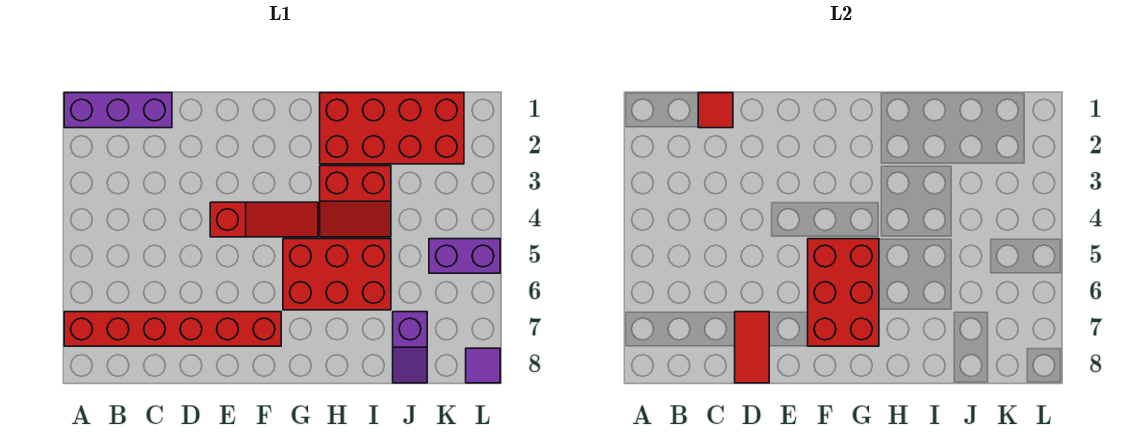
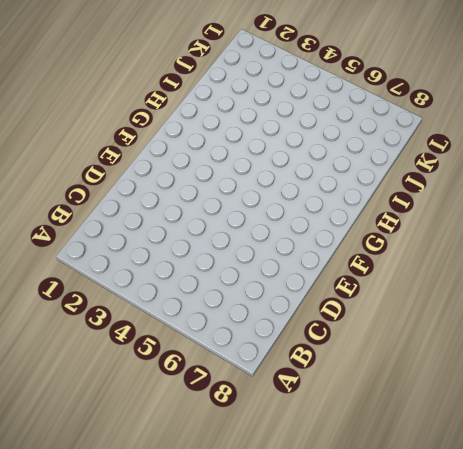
none -> purple 1x3 brick [64,93,172,128]
none -> red 1x6 brick [64,312,281,346]
none -> red 1x3 slope [210,202,318,237]

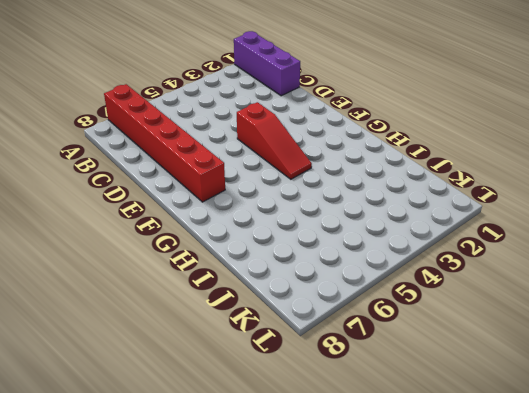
none -> red 2x3 brick [283,239,391,310]
none -> red 2x4 brick [320,93,464,164]
none -> red 2x2 slope [320,166,391,237]

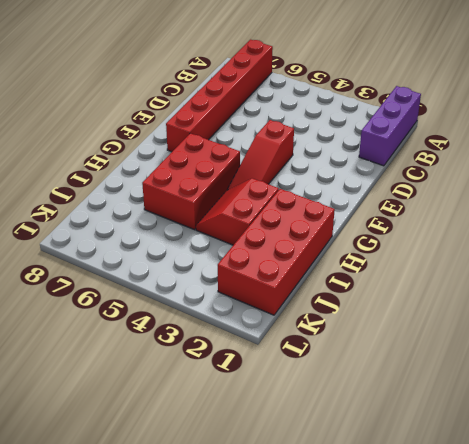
none -> purple 1x2 slope [393,312,427,383]
none -> purple 1x2 brick [429,239,500,273]
none -> purple 1x1 tile [466,348,500,383]

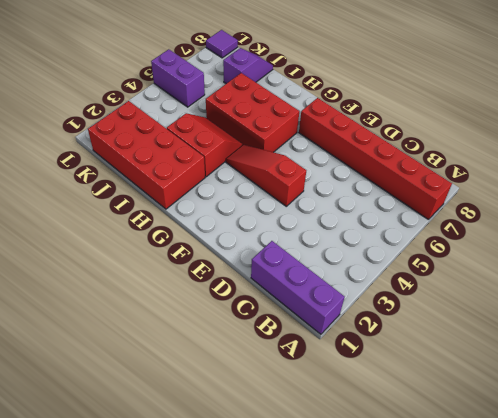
none -> red 1x1 tile [698,93,733,128]
none -> red 1x2 tile [735,312,769,383]
none -> red 2x3 brick [808,239,879,346]

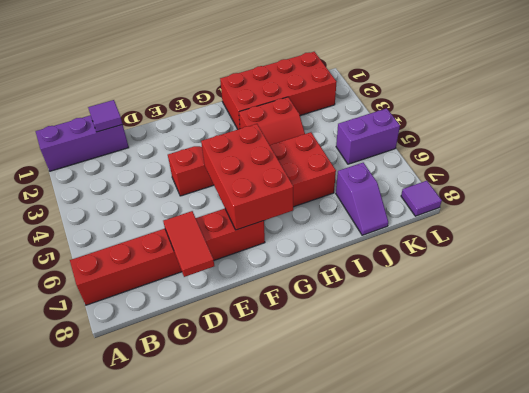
purple 1x1 tile [88,100,123,132] -> red 1x1 tile [698,93,733,128]

